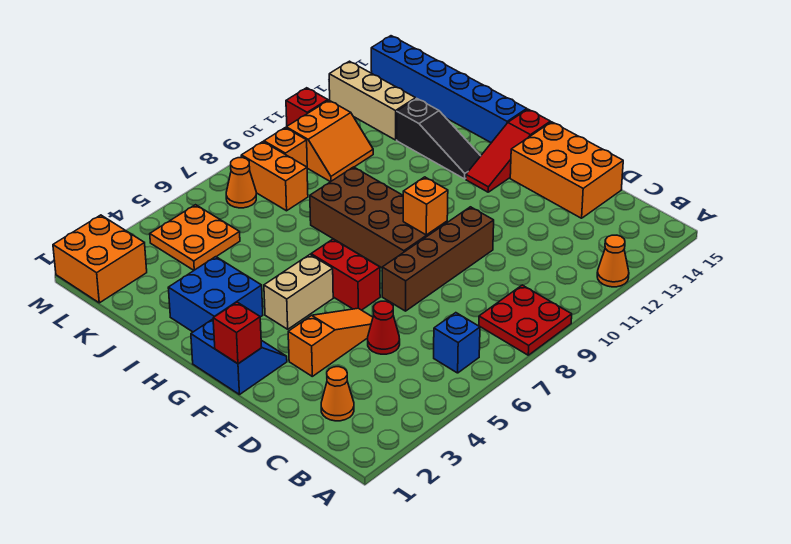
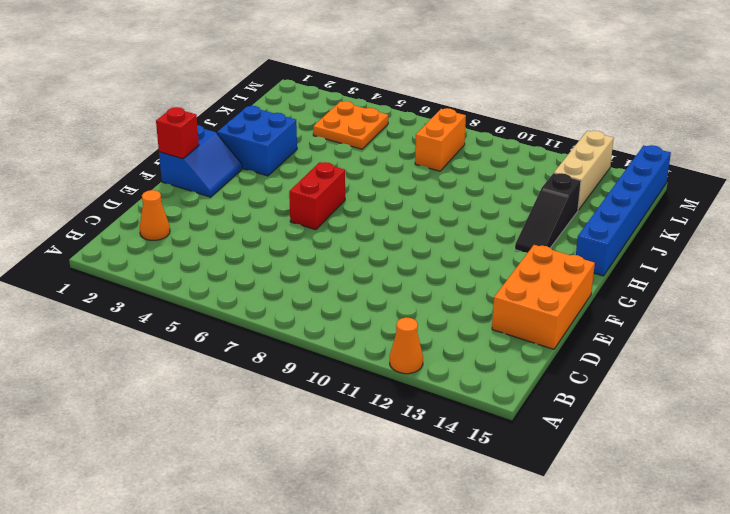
none -> red 2x2 plate [479,285,572,355]
none -> blue 1x1 brick [434,313,480,373]
none -> red 1x1 cone [368,301,400,354]

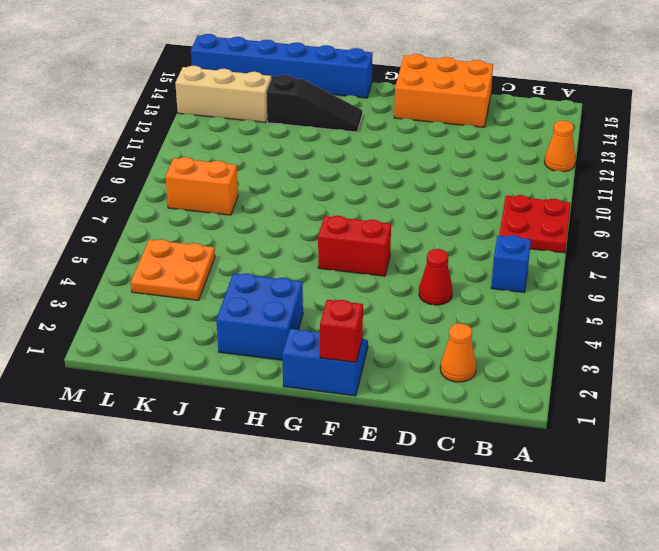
none -> orange 1x3 slope [288,308,373,376]
none -> brown 1x4 brick [382,207,494,311]
none -> brown 2x4 brick [310,167,447,268]

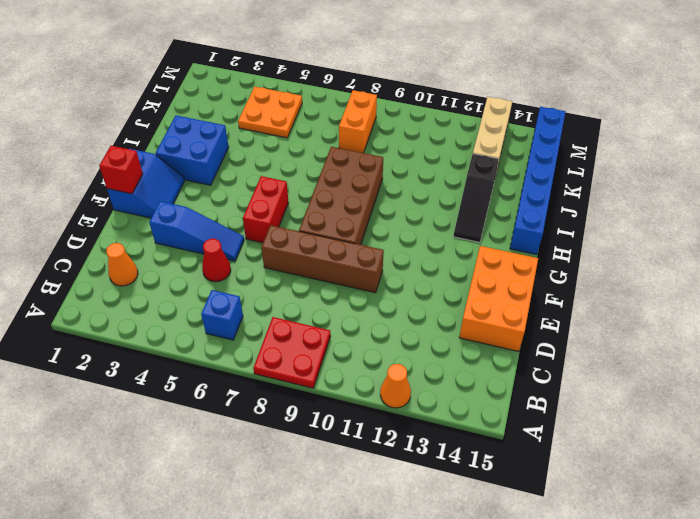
blue 1x3 slope [149,201,244,261] -> orange 1x3 slope [288,308,373,376]
none -> tan 1x2 brick [264,255,333,329]
none -> red 1x3 slope [466,109,550,192]
none -> orange 2x2 slope [286,100,373,182]

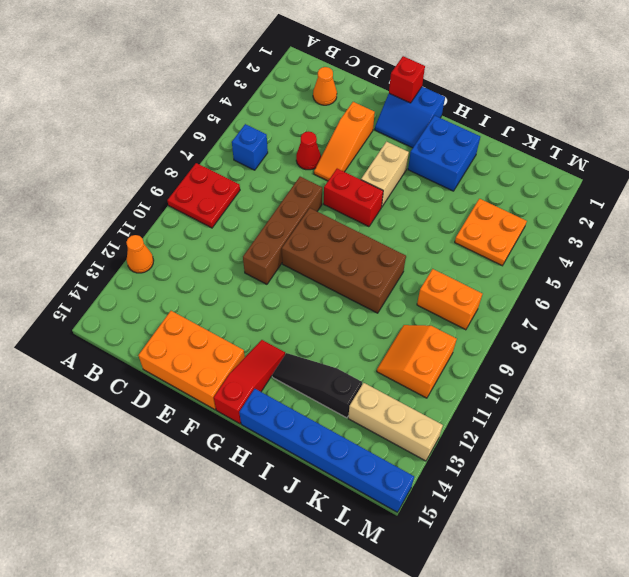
none -> orange 2x2 brick [53,215,147,303]
none -> orange 1x1 cone [226,158,256,208]
none -> orange 1x1 brick [264,128,307,167]

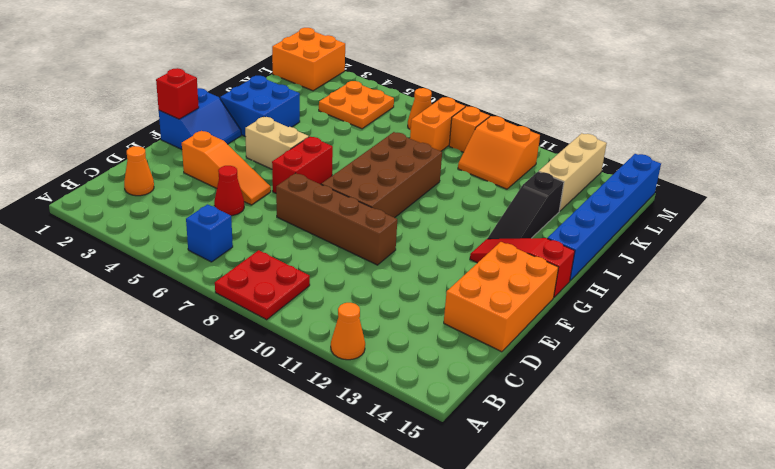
none -> red 1x1 brick [286,88,328,126]
none -> orange 1x1 brick [403,177,448,235]

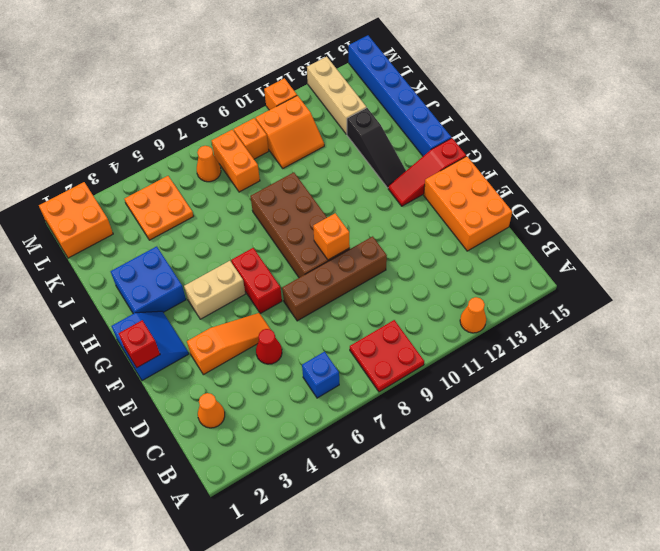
orange 1x1 brick [264,78,297,110] -> red 1x1 brick [286,88,328,126]

